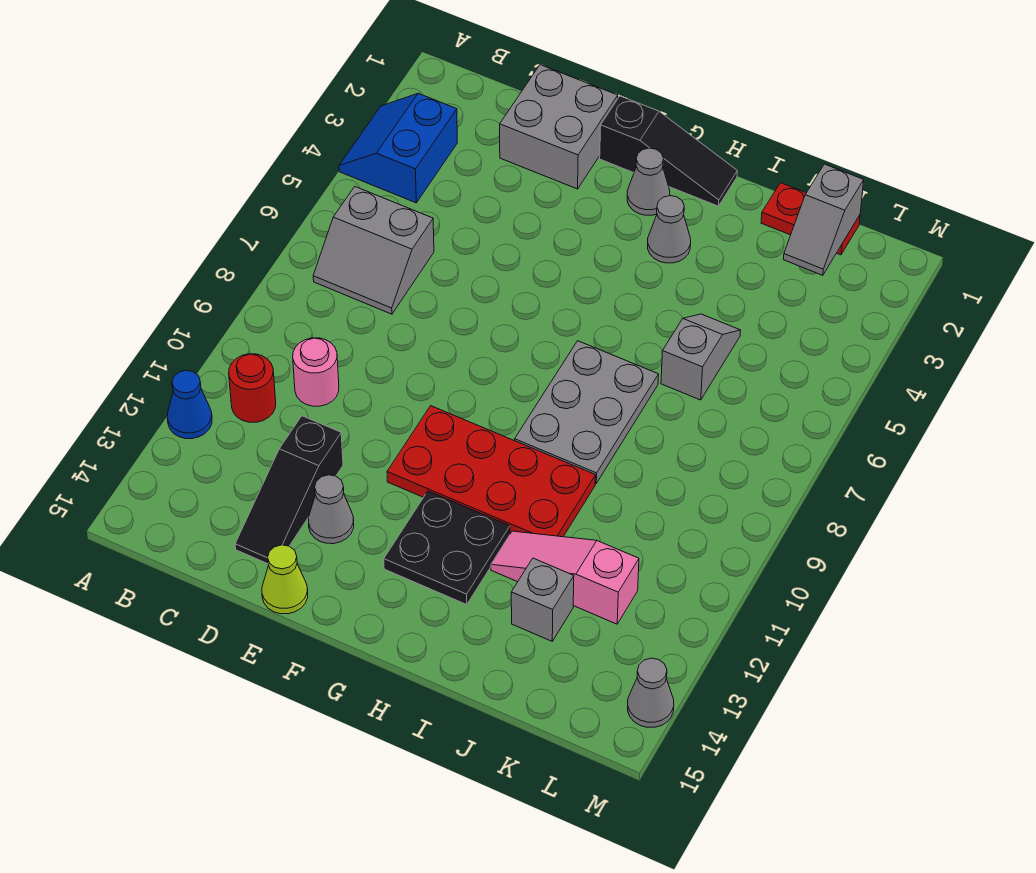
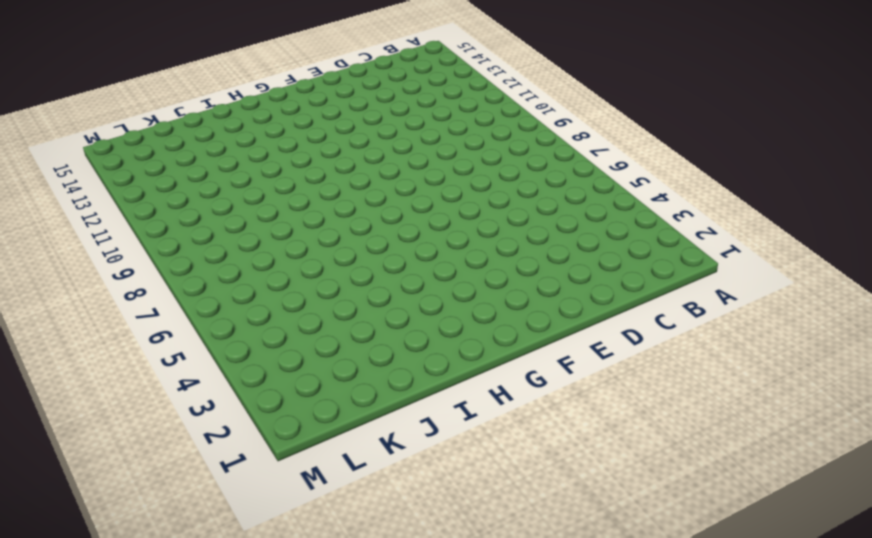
none -> blue 2x2 slope [339,93,457,203]
none -> blue 1x1 cone [167,370,212,439]
none -> grey 2x2 slope [313,187,434,314]

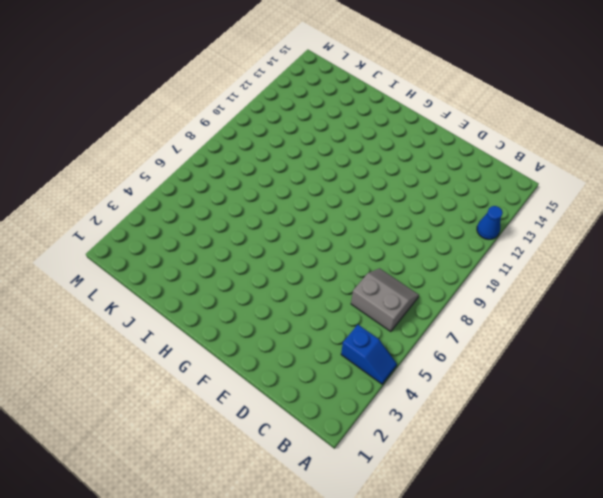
blue 1x2 slope [341,325,397,384] -> blue 2x2 slope [339,93,457,203]
none -> red 1x1 round brick [229,354,276,422]
none -> pink 1x1 round brick [293,338,339,406]
none -> grey 2x2 brick [500,65,618,189]

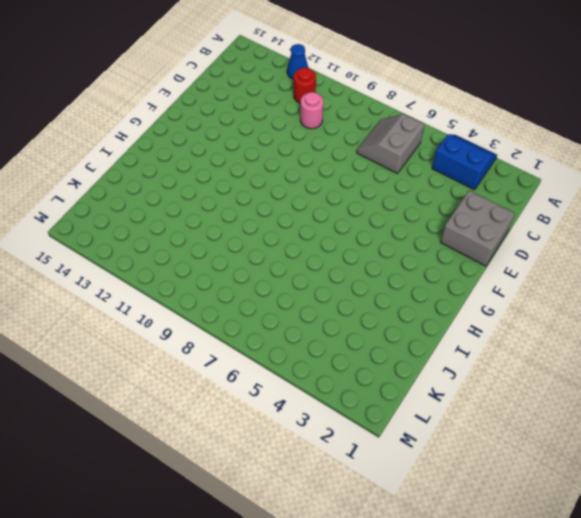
none -> black 1x3 slope [235,416,343,564]
none -> grey 1x1 cone [309,475,354,544]
none -> lime 1x1 cone [262,545,308,614]

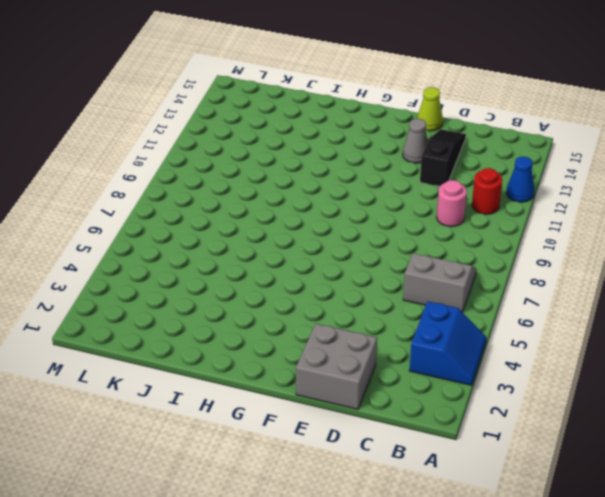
none -> black 1x3 slope [600,96,737,206]
none -> red 2x4 plate [387,406,596,537]
none -> grey 1x1 cone [627,148,670,215]

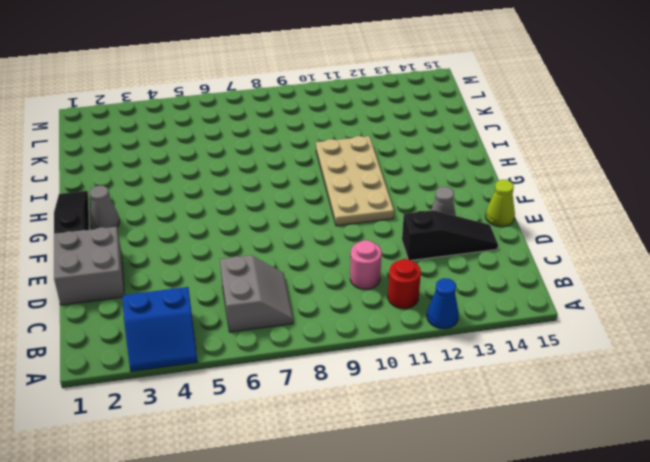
tan 2x4 plate [316,136,394,226] -> red 2x4 plate [387,406,596,537]
none -> black 2x2 plate [384,491,510,605]
none -> grey 1x1 cone [648,196,691,263]
none -> grey 2x3 plate [515,341,659,483]

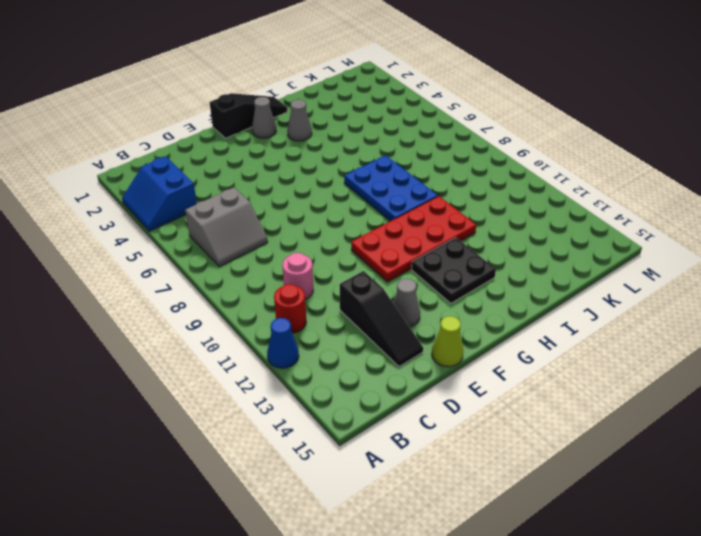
blue 2x3 plate [344,155,438,221] -> grey 2x3 plate [515,341,659,483]
none -> grey 2x2 brick [500,65,618,189]
none -> pink 1x3 slope [491,531,639,624]
none -> red 1x2 plate [761,183,860,255]

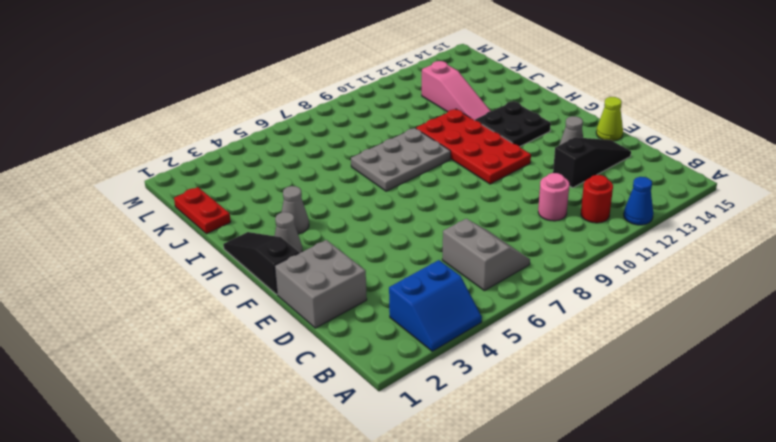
none -> grey 1x2 slope [661,314,741,400]
none -> grey 1x1 brick [511,558,574,641]
none -> grey 1x1 cone [628,658,674,727]

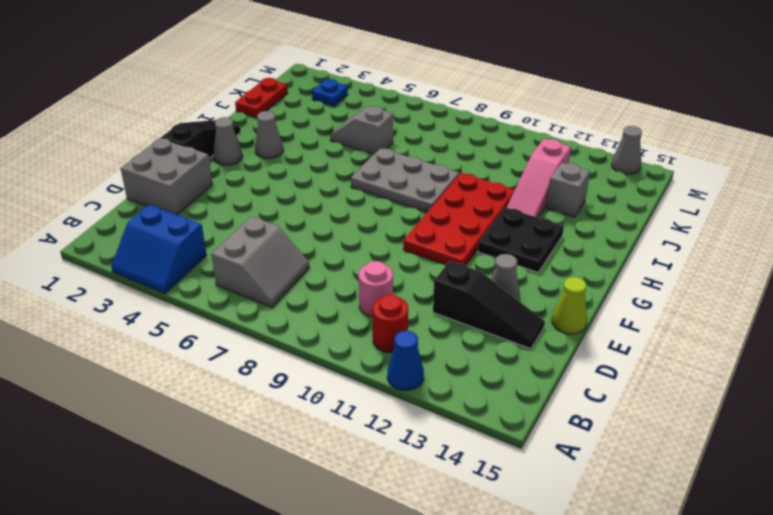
blue 1x1 plate [312,79,348,106] -> none
none -> grey 1x2 slope [783,164,864,275]

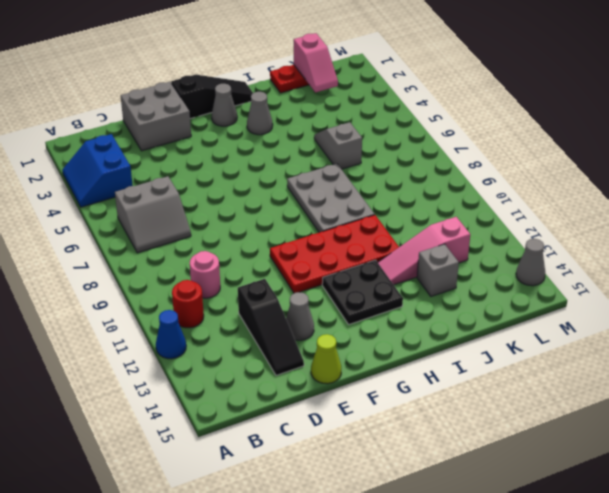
pink 1x2 slope [294,33,338,92] -> grey 1x2 slope [783,164,864,275]

